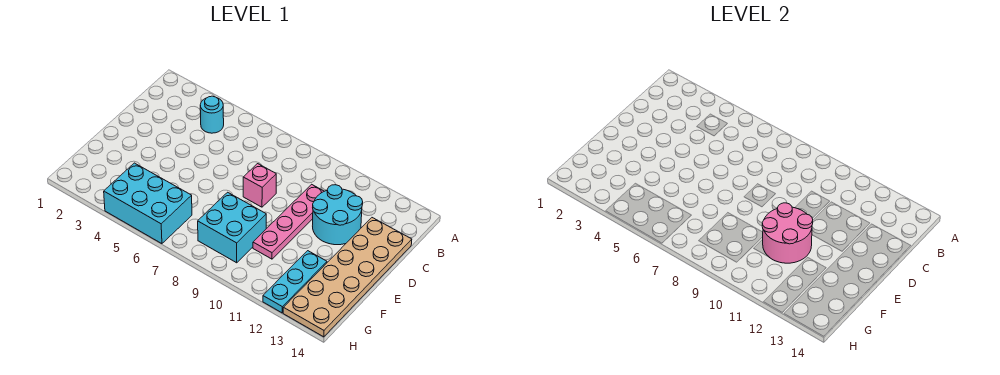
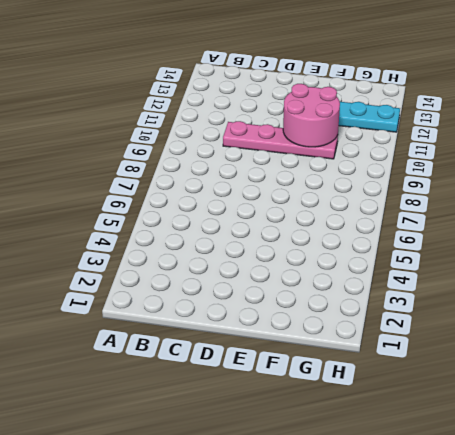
none -> cyan 1x1 round brick [200,96,224,133]
none -> cyan 2x2 round brick [313,185,363,245]

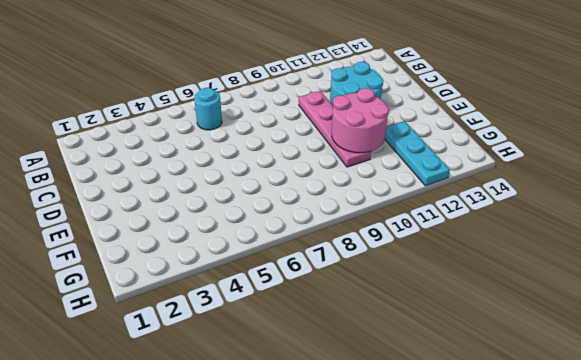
cyan 1x1 round brick [194,88,222,130] -> cyan 1x1 round brick moved to [200,96,224,133]
none -> tan 2x6 plate [283,218,412,337]
none -> pink 1x1 brick [243,164,276,207]

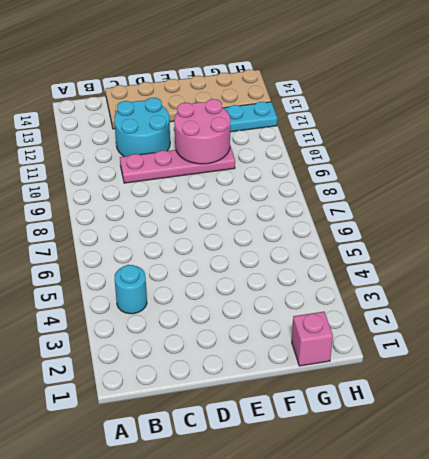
pink 1x1 brick [292,312,333,366] -> pink 1x1 brick moved to [243,164,276,207]
none -> cyan 2x2 brick [198,192,266,263]
none -> cyan 2x3 brick [104,163,192,244]

